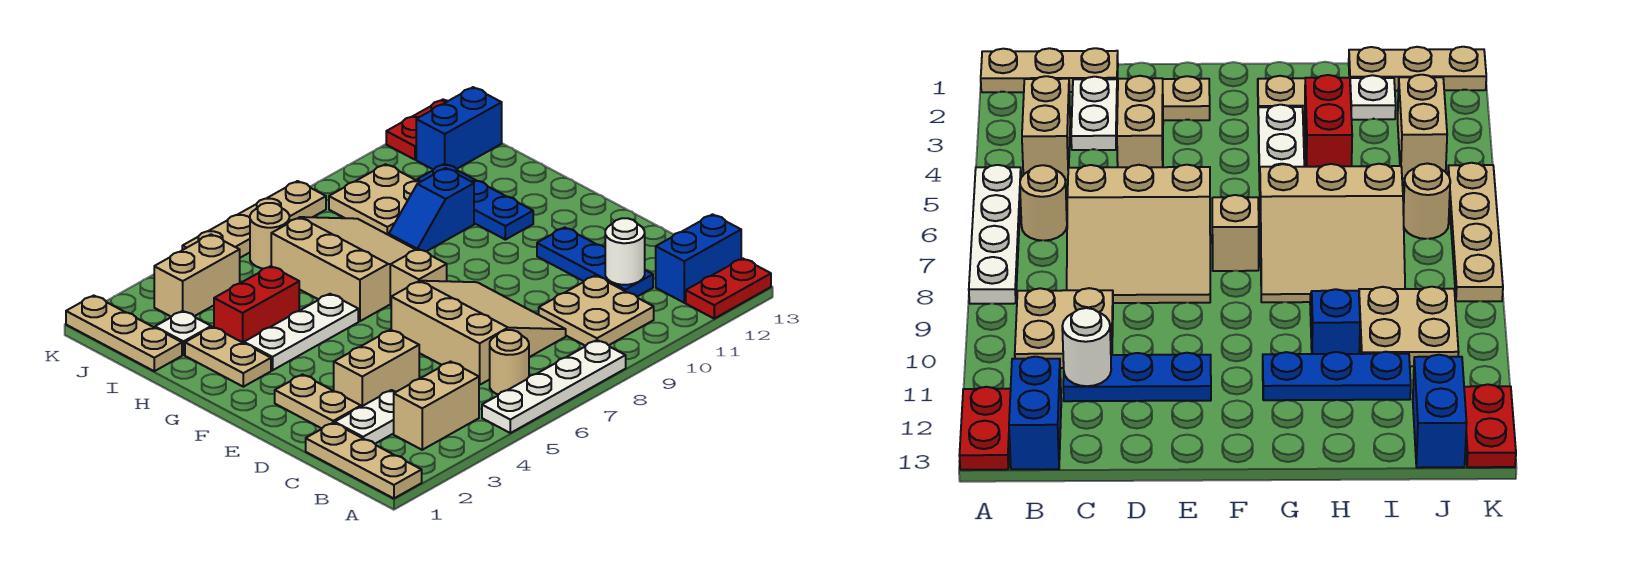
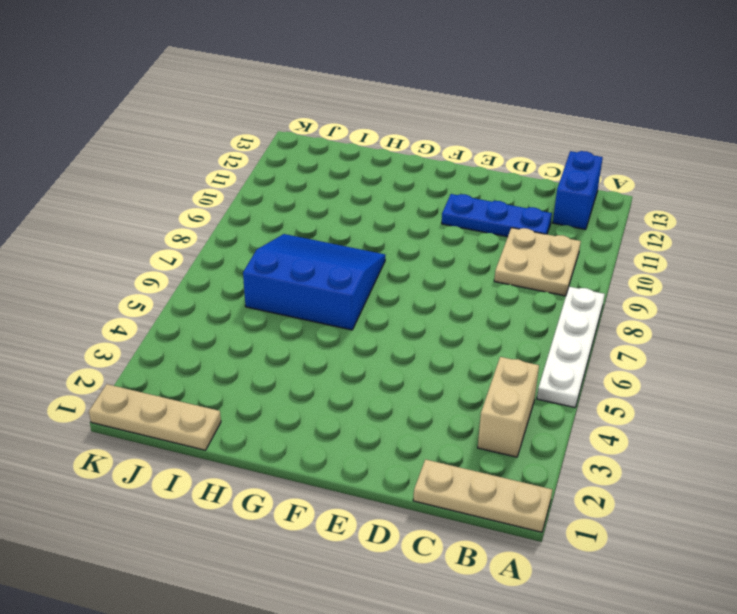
blue 3x3 slope [243,234,385,330] -> tan 3x3 slope [271,217,416,321]
none -> red 1x2 plate [686,258,771,319]
none -> tan 1x1 round brick [490,330,529,395]
none -> white 1x2 plate [335,390,396,444]

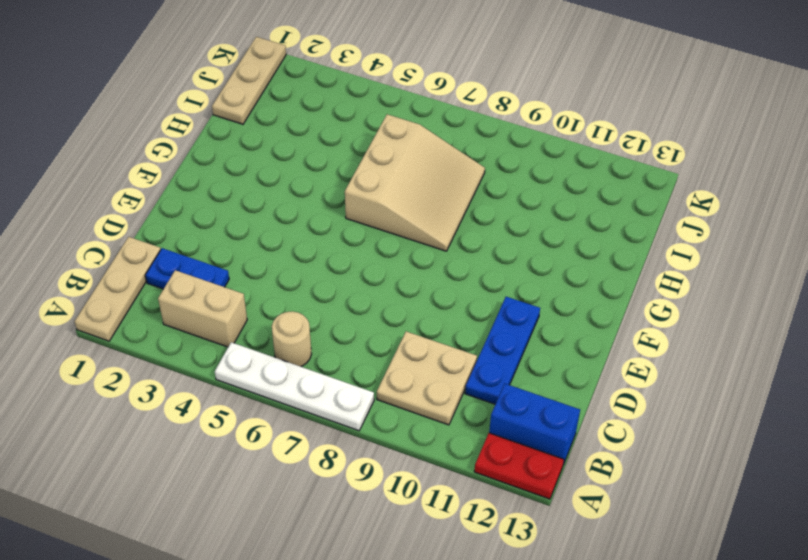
blue 1x2 plate [145,248,229,289] -> white 1x2 plate [335,390,396,444]
none -> tan 3x3 slope [391,281,566,385]
none -> tan 1x2 plate [275,375,361,428]
none -> tan 1x2 brick [334,330,419,407]

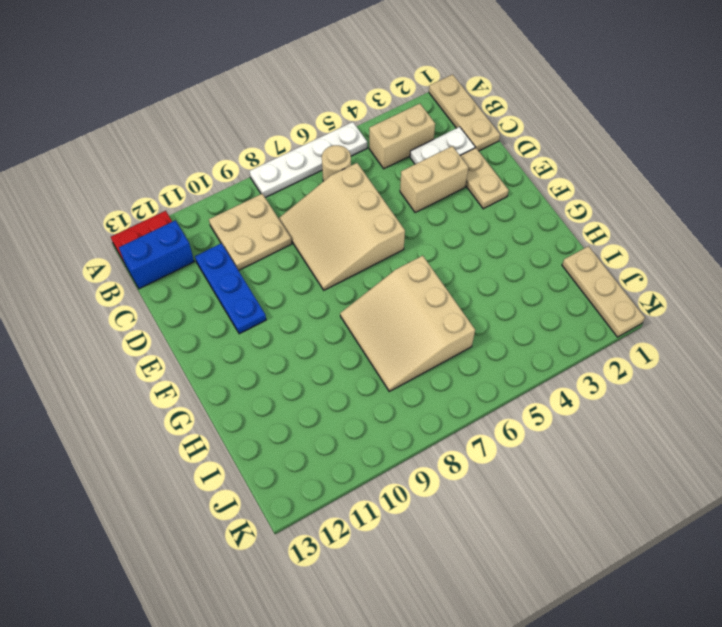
none -> tan 1x1 brick [390,249,447,306]
none -> tan 1x2 plate [185,327,271,387]
none -> white 1x3 plate [244,294,358,370]

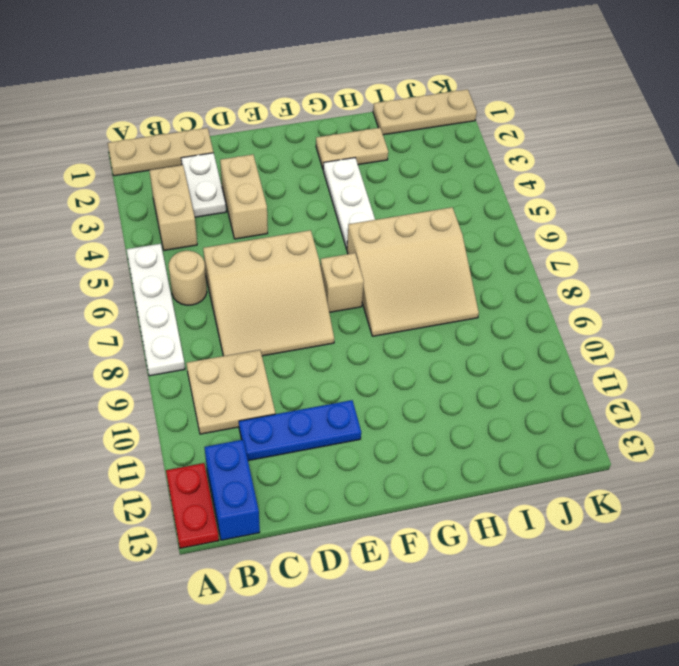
none -> tan 1x2 plate [275,375,361,428]
none -> blue 1x3 plate [417,164,533,240]
none -> red 1x2 brick [214,266,299,343]

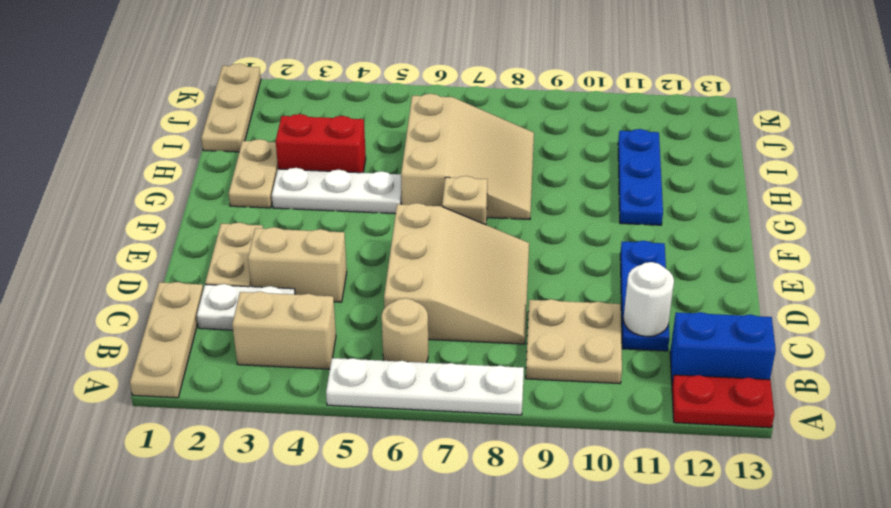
none -> blue 1x2 slope [389,168,474,251]
none -> white 1x1 plate [155,311,211,355]
none -> tan 2x2 plate [329,164,420,235]

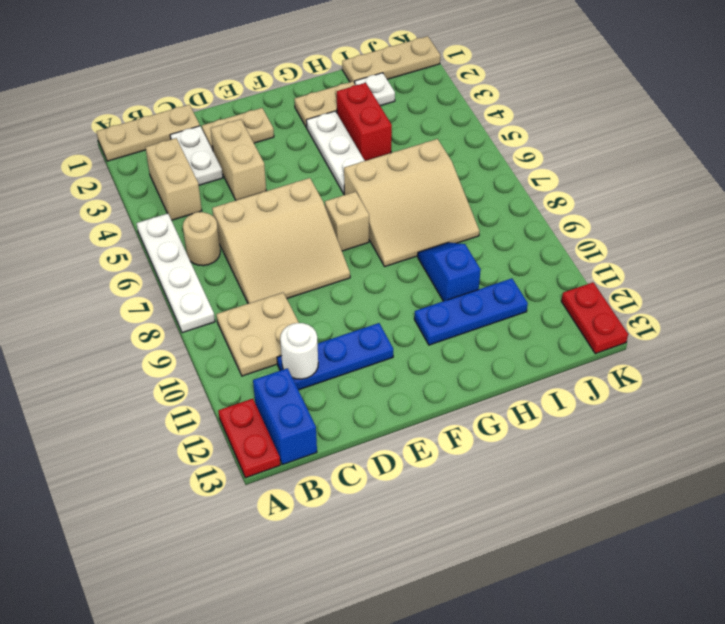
none -> tan 2x2 plate [329,164,420,235]
none -> tan 1x2 brick [154,234,240,317]
none -> tan 1x1 round brick [250,203,289,269]

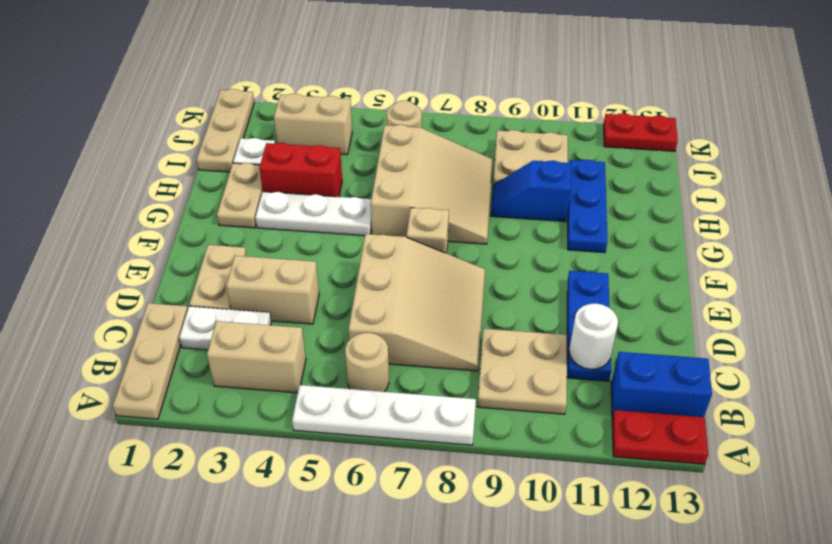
none -> blue 1x2 brick [416,87,502,170]
none -> tan 1x4 plate [182,181,326,258]

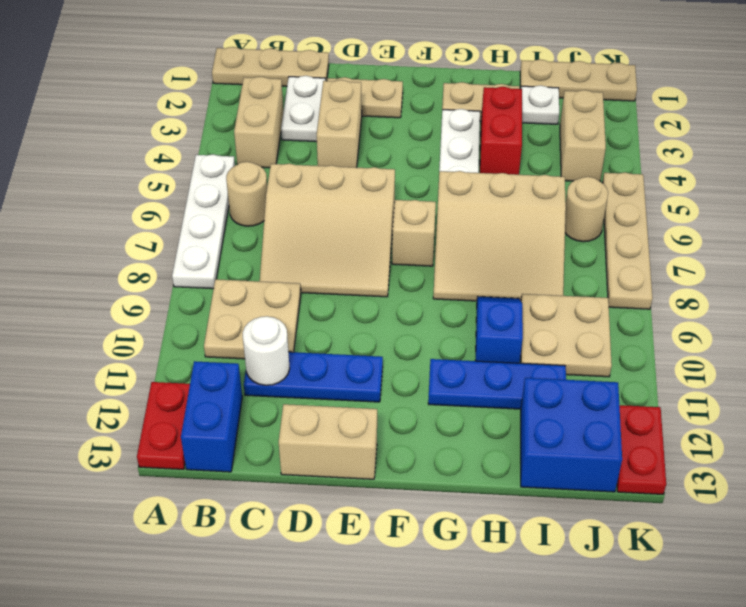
tan 1x2 brick [279,404,377,479] -> none
blue 2x2 brick [521,378,622,492] -> blue 1x2 brick [416,87,502,170]

